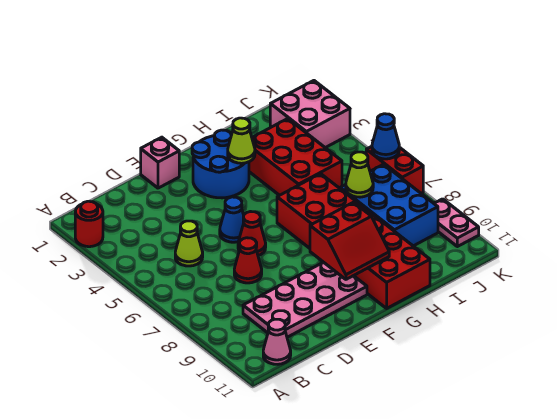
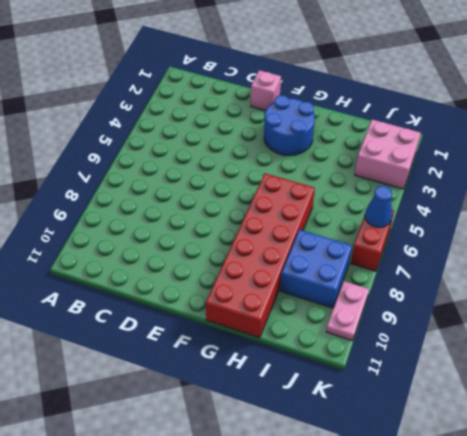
blue 2x2 brick [280,230,352,308] -> blue 2x3 brick [340,164,438,246]
none -> red 1x1 round brick [75,201,103,247]
none -> pink 1x1 cone [263,319,291,364]
none -> lime 1x1 cone [175,221,203,266]

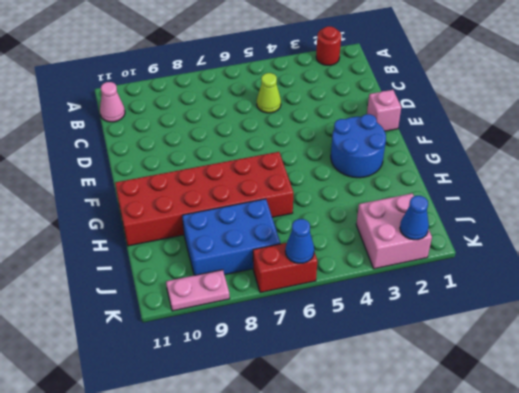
blue 1x1 cone [400,196,429,240] -> blue 1x1 cone moved to [220,197,244,242]
none -> pink 2x4 plate [243,262,367,337]
none -> red 1x1 cone [234,238,262,283]
none -> red 1x1 cone [238,212,266,256]

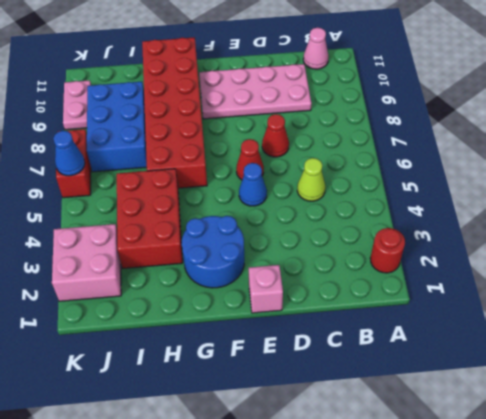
none -> red 2x2 slope [310,202,389,279]
none -> lime 1x1 cone [228,118,255,163]
none -> lime 1x1 cone [346,152,373,197]

